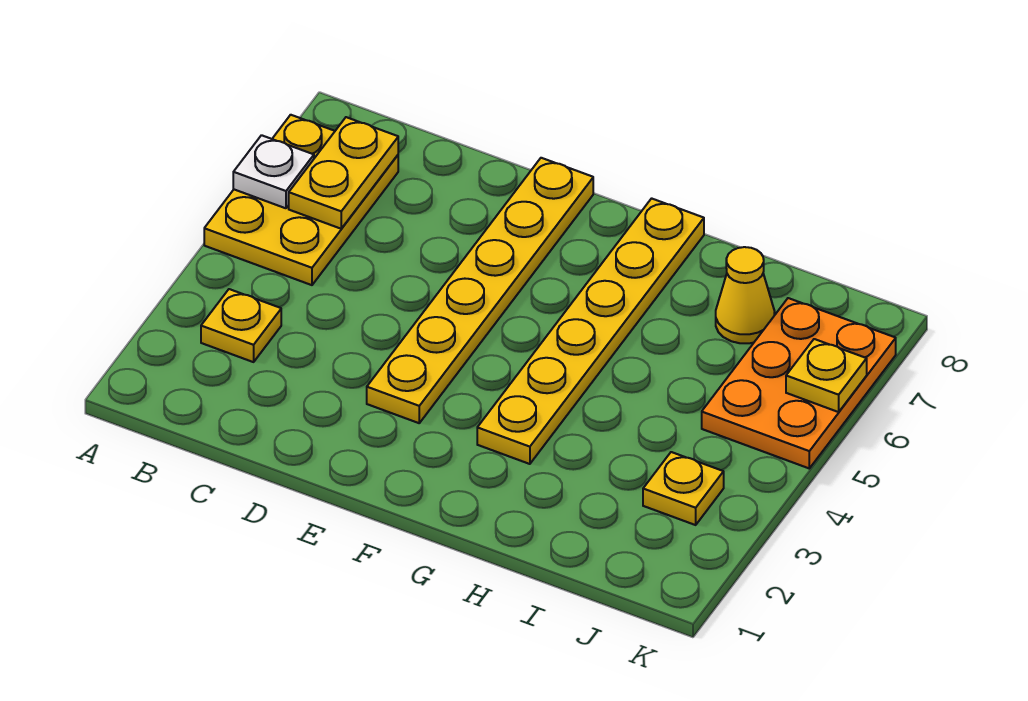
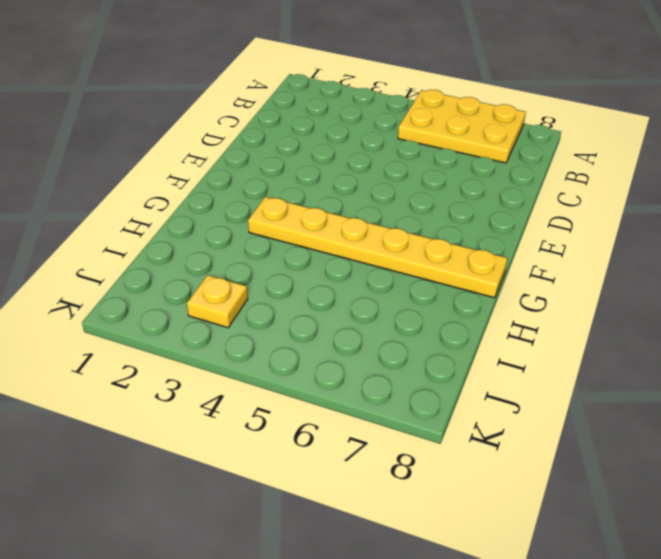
none -> yellow 1x1 plate [201,289,281,362]
none -> yellow 1x6 plate [367,158,593,423]

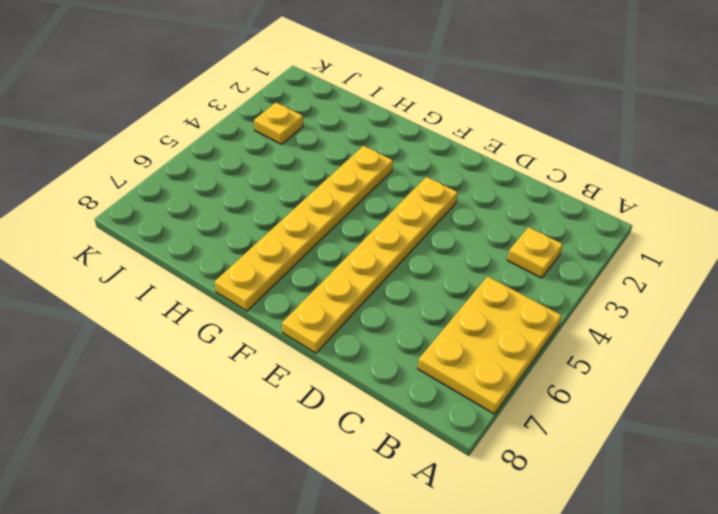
none -> yellow 1x1 cone [716,247,775,343]
none -> orange 2x3 plate [702,298,896,468]

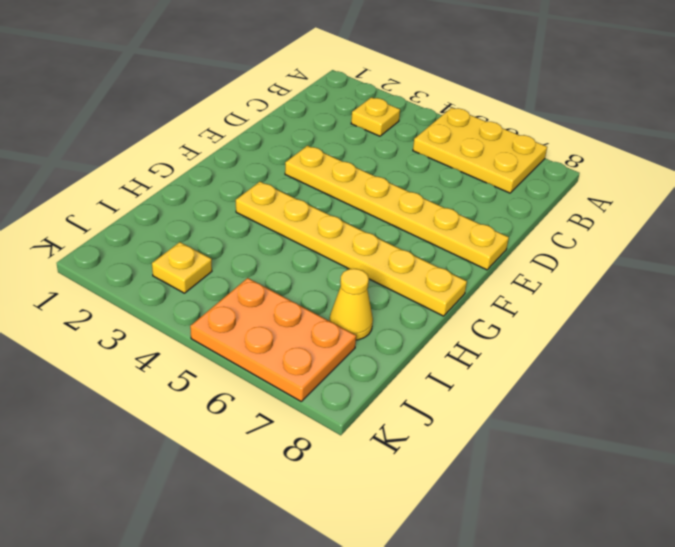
none -> white 1x1 plate [233,135,314,208]
none -> yellow 1x2 plate [289,117,398,229]

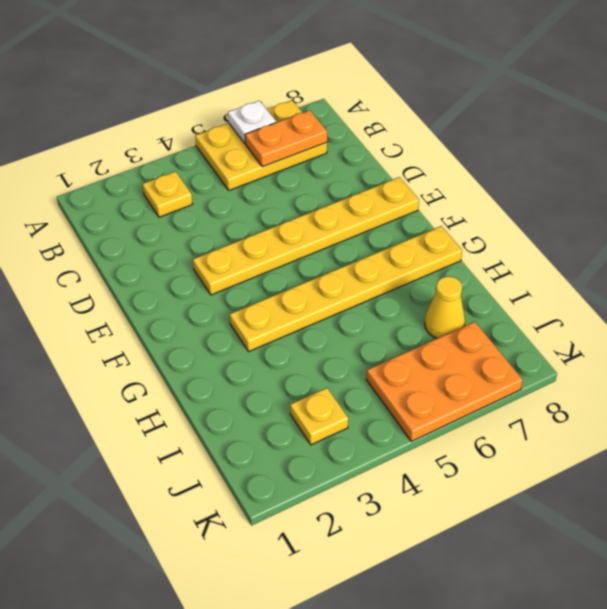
orange 1x2 plate [245,110,327,167] -> yellow 1x2 plate [289,117,398,229]
none -> yellow 1x1 plate [786,339,867,412]

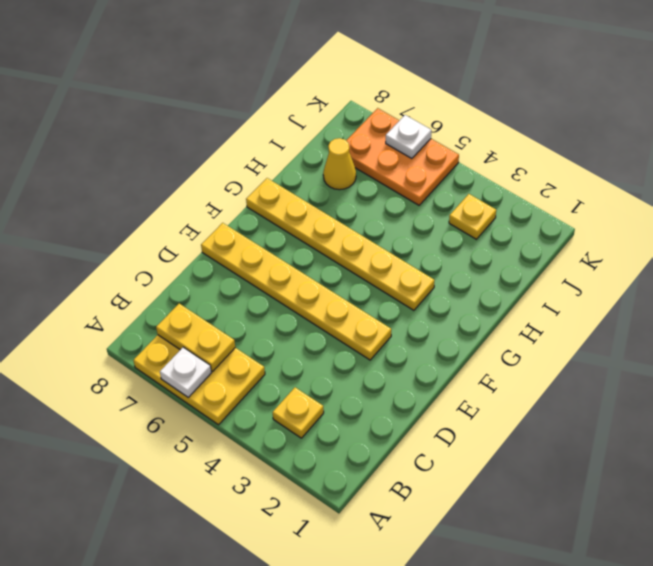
white 1x1 plate [386,115,431,159] -> yellow 1x1 plate [786,339,867,412]

